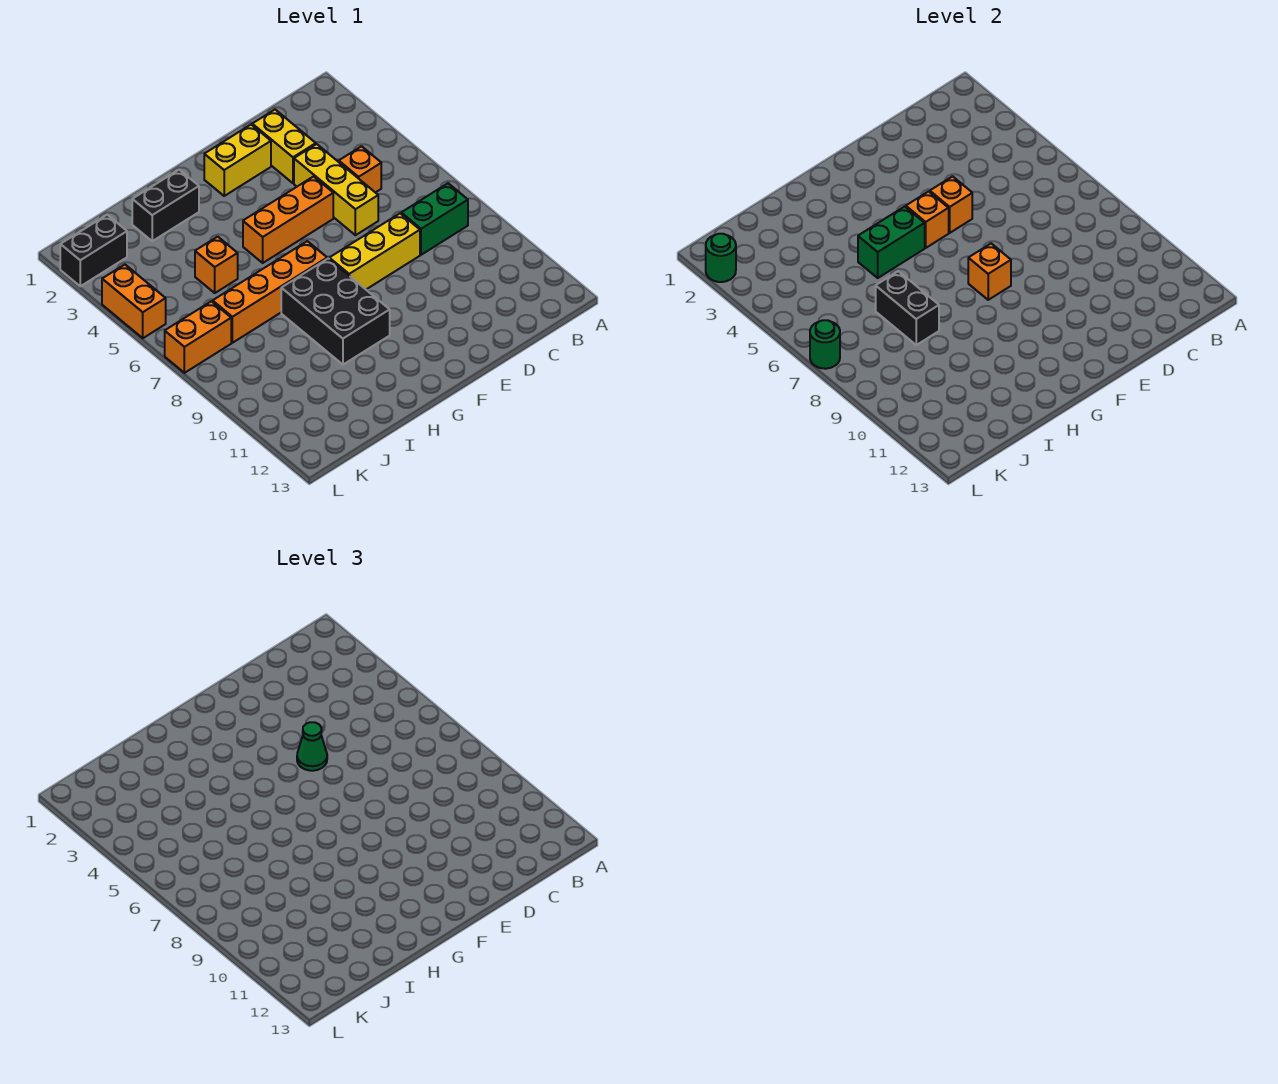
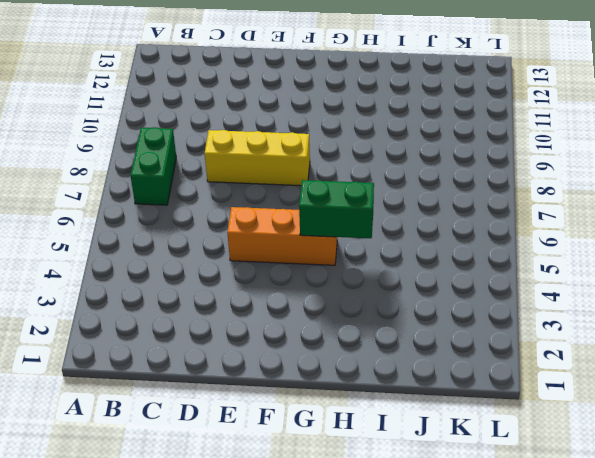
green 1x2 brick [131,127,176,205] -> green 1x2 brick turned to [401,183,468,255]
none -> orange 1x1 brick [339,146,381,193]
none -> yellow 1x2 brick [252,110,316,183]
none -> yellow 1x3 brick [294,144,378,235]

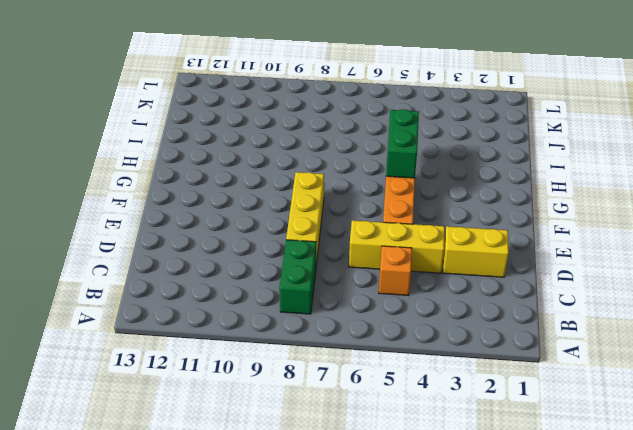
none -> yellow 1x2 brick [204,125,271,196]
none -> orange 1x4 brick [213,241,327,343]
none -> black 2x3 brick [281,259,390,365]

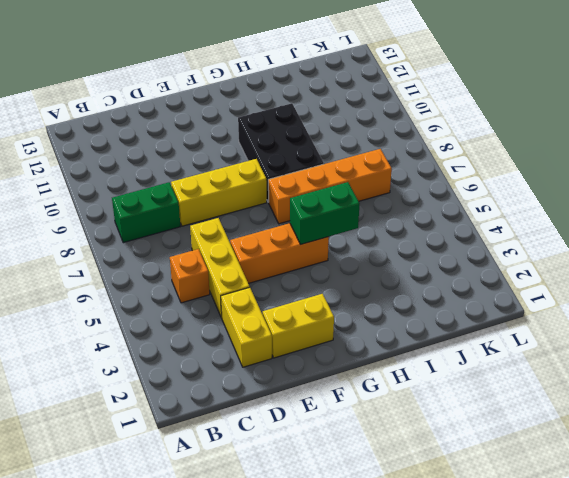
none -> black 1x2 brick [132,170,199,241]
none -> orange 1x1 brick [195,237,238,293]
none -> black 1x2 brick [60,215,127,286]

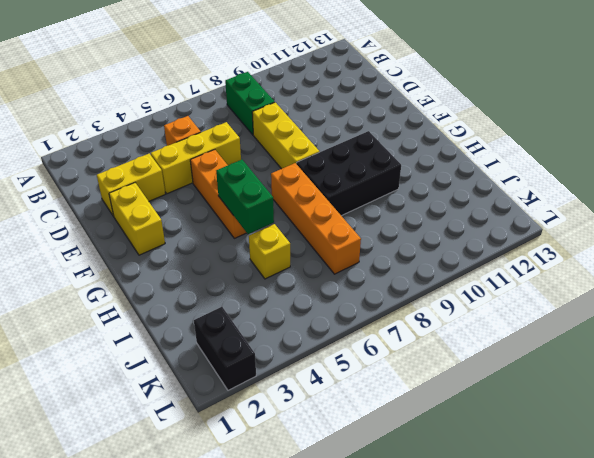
yellow 1x1 brick [249,224,290,279] -> orange 1x1 brick [195,237,238,293]
none -> black 1x2 brick [132,170,199,241]
none -> orange 1x2 brick [165,301,231,373]
none -> orange 1x2 brick [102,265,166,338]

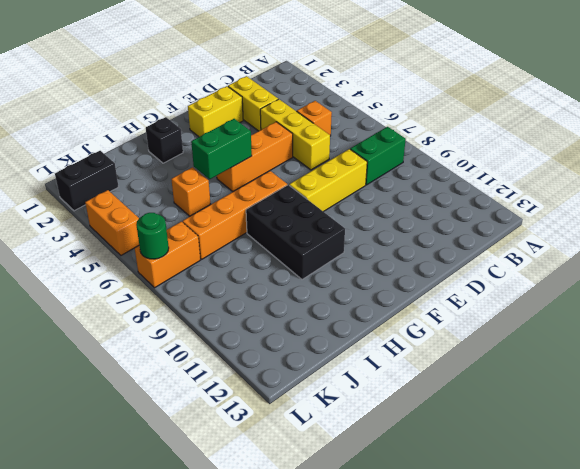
black 1x1 brick [146,117,183,163] -> black 1x2 brick [132,170,199,241]
none -> orange 1x1 brick [930,176,972,233]
none -> orange 1x1 brick [906,191,949,248]
none -> orange 1x1 brick [968,244,1011,300]

